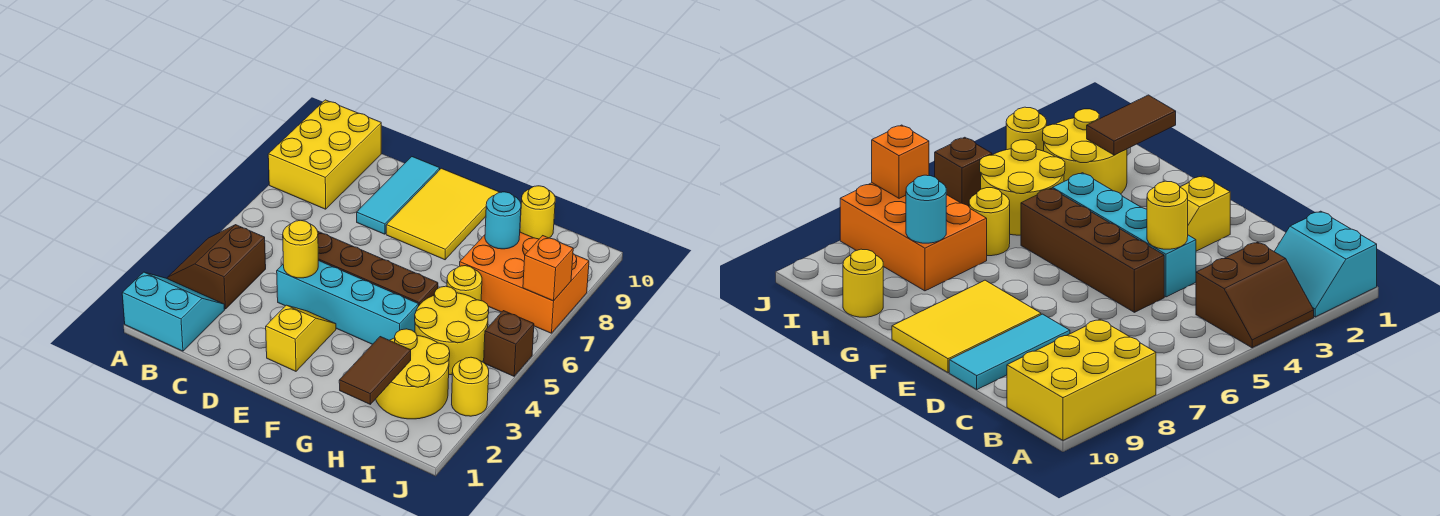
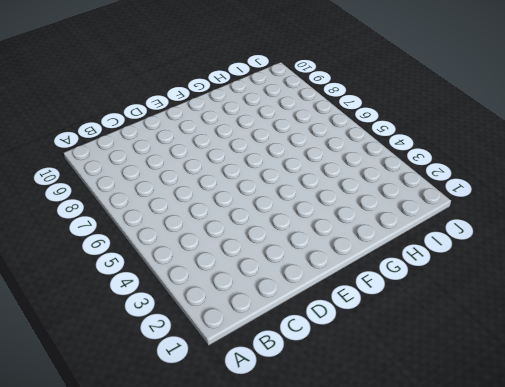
none -> cyan 2x2 slope [122,272,225,351]
none -> brown 2x2 slope [167,225,266,309]
none -> yellow 2x3 brick [268,100,381,209]

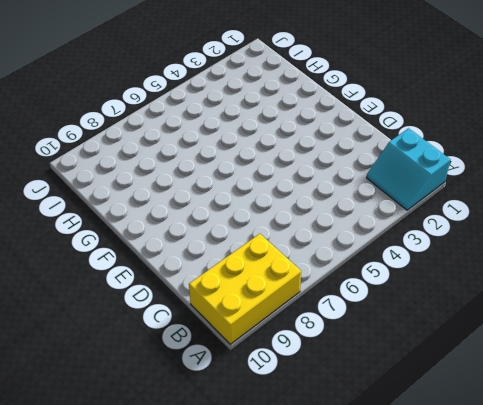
none -> brown 2x2 slope [167,225,266,309]
none -> cyan 1x4 brick [277,260,419,344]
none -> brown 1x4 brick [318,232,438,306]

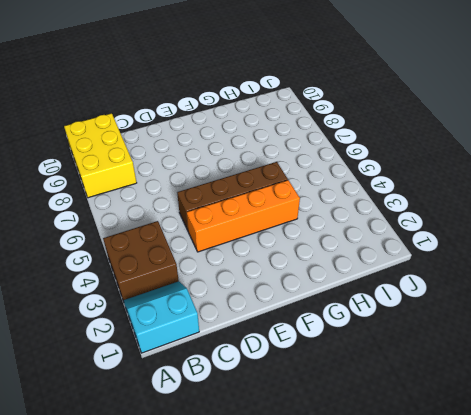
brown 2x2 brick [103,221,179,300] -> brown 2x2 slope [167,225,266,309]
orange 1x4 brick [187,180,300,252] -> cyan 1x4 brick [277,260,419,344]
none -> cyan 1x3 tile [357,157,440,234]
none -> yellow 1x2 slope [266,305,336,371]
none -> yellow 2x3 tile [386,168,499,260]

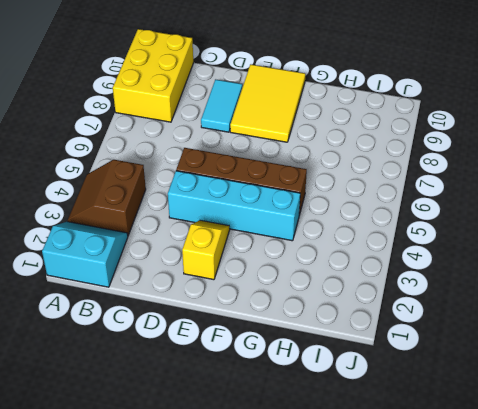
cyan 1x2 tile [201,79,242,132] -> cyan 1x3 tile [357,157,440,234]
none -> yellow 2x2 round brick [376,329,450,419]
none -> yellow 2x2 round brick [415,286,489,375]
none -> yellow 1x1 round brick [447,266,482,301]

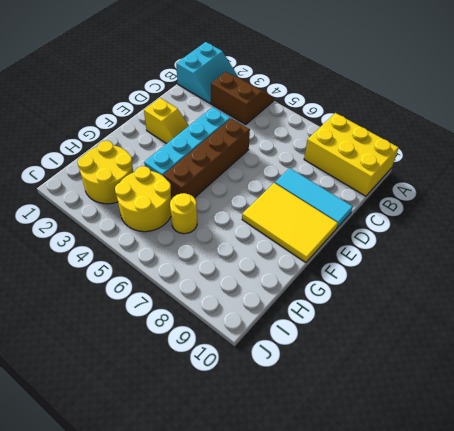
none -> orange 2x3 brick [460,232,589,333]
none -> yellow 1x1 round brick [520,186,555,239]
none -> yellow 1x1 round brick [452,357,489,416]

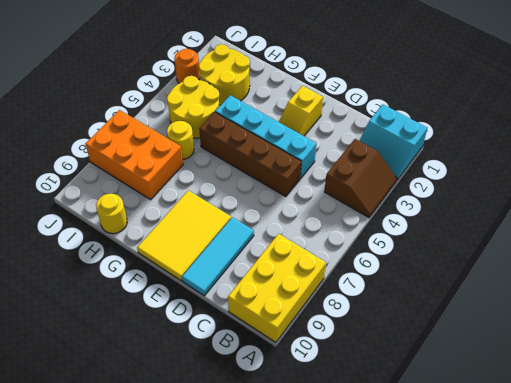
orange 1x1 round brick [174,49,200,83] -> yellow 1x1 round brick [452,357,489,416]
none -> brown 1x1 brick [484,311,534,376]
none -> yellow 1x1 round brick [283,220,318,278]
none -> brown 1x2 tile [339,337,411,404]

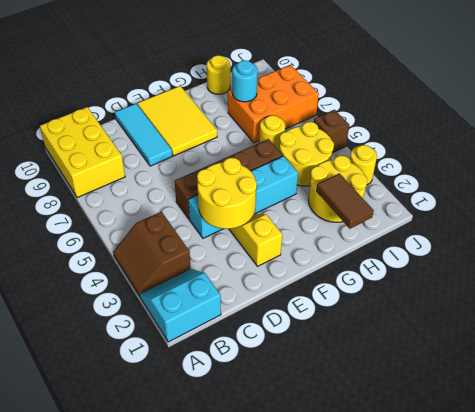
yellow 2x2 round brick [197,158,257,229] -> yellow 1x1 round brick [283,220,318,278]
none -> orange 1x1 brick [523,236,573,301]

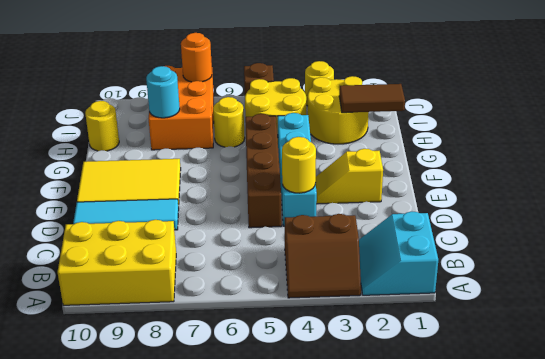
orange 1x1 round brick [181,33,212,82] -> orange 1x1 brick [523,236,573,301]

